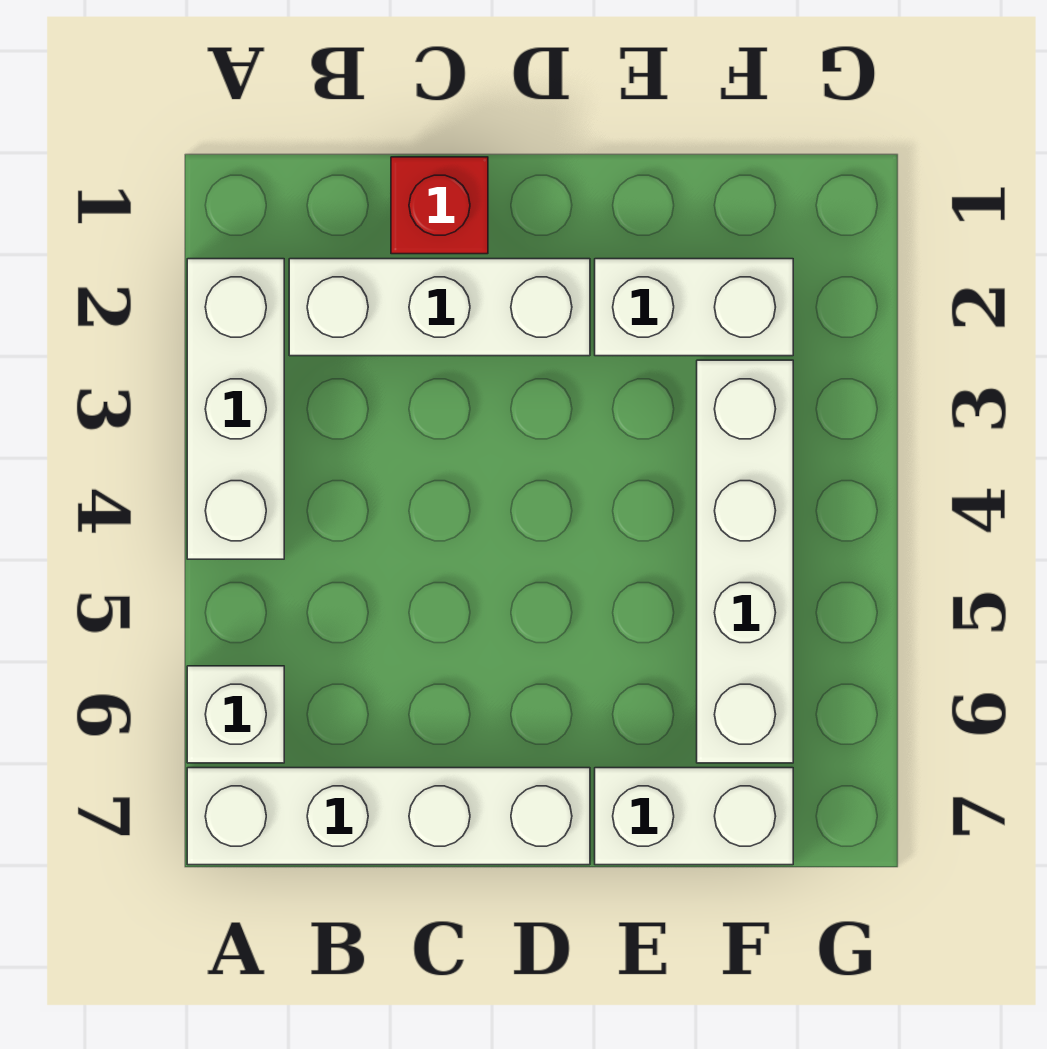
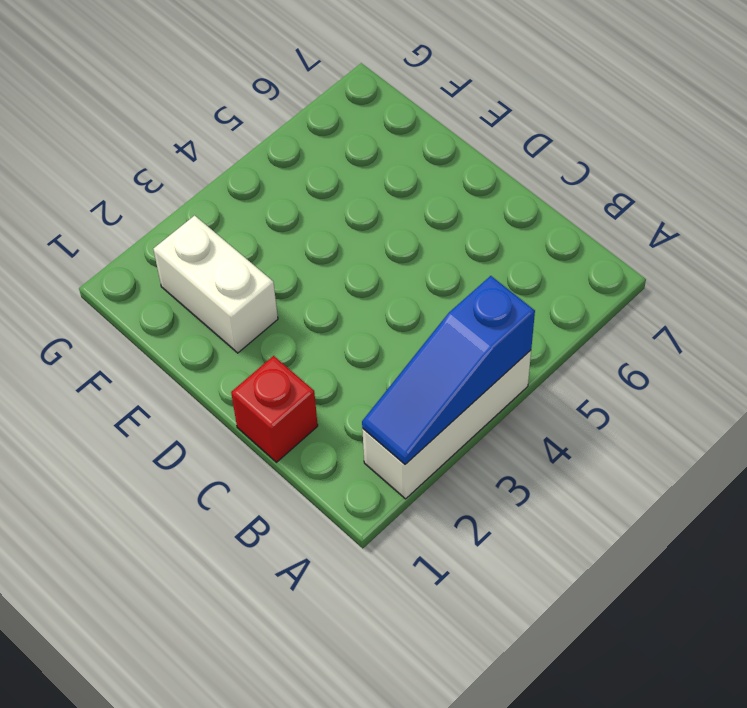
blue 1x3 slope [362,276,535,464] -> none
none -> white 1x1 brick [187,666,284,763]
none -> white 1x4 brick [187,768,590,865]

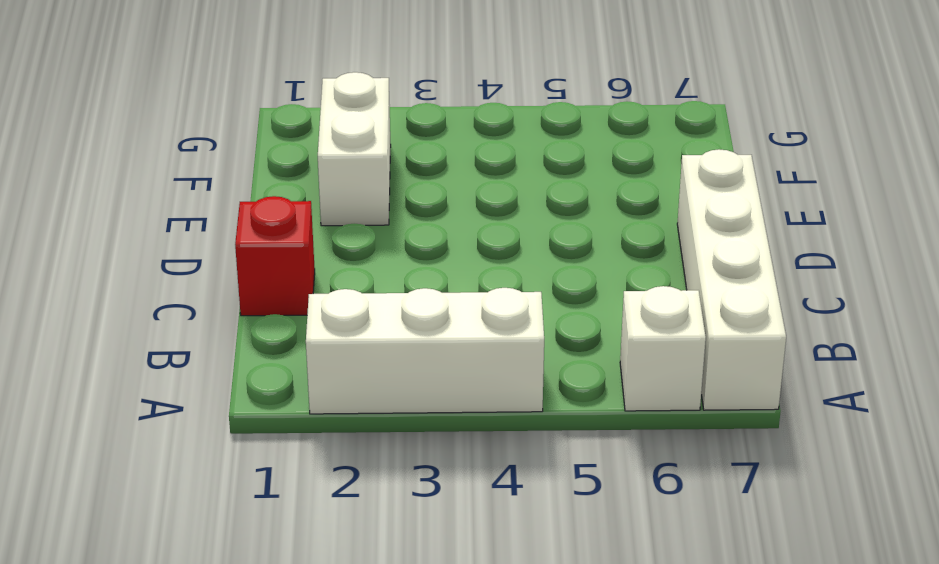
none -> white 1x3 brick [289,259,590,356]
none -> white 1x2 brick [595,768,793,865]

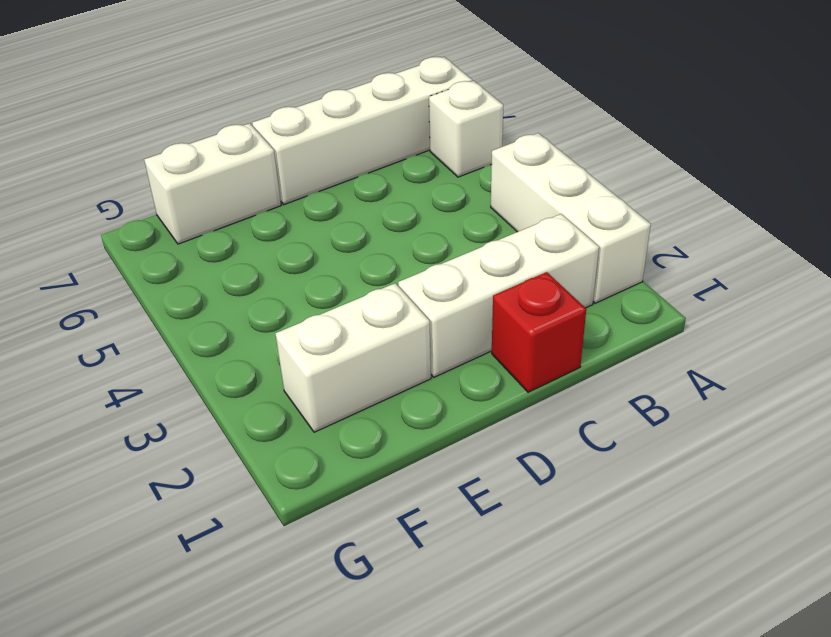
none -> white 1x4 brick [697,360,793,763]

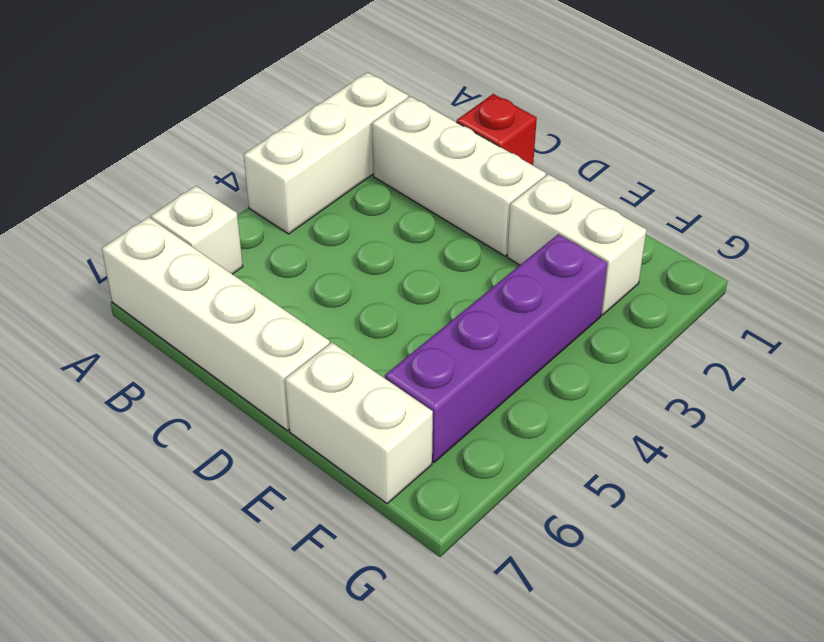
purple 1x4 brick [385,234,607,462] -> white 1x4 brick [697,360,793,763]

